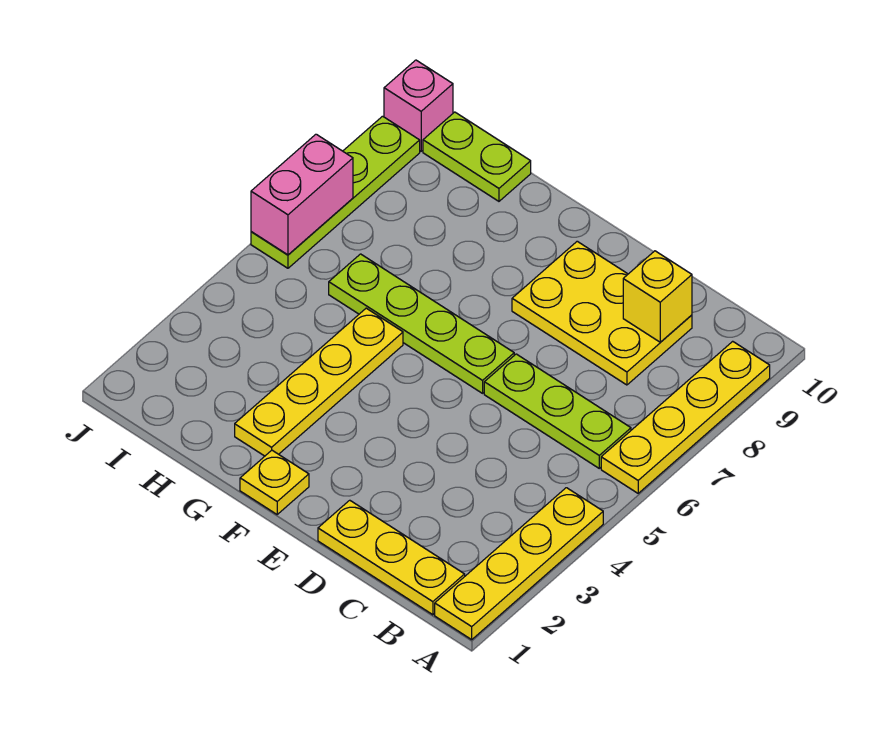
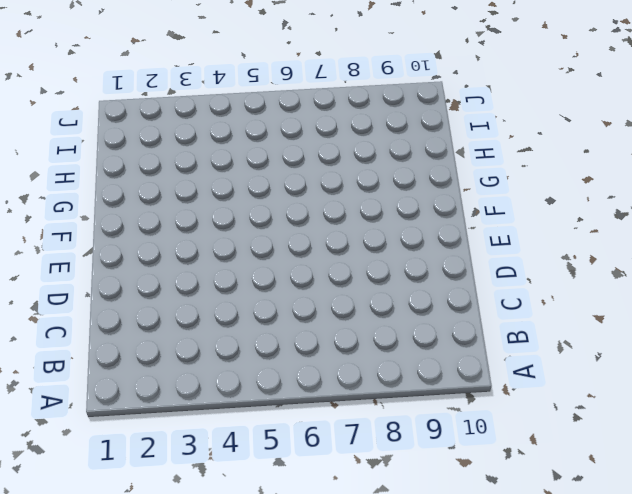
none -> yellow 1x4 plate [435,488,603,640]
none -> yellow 1x4 plate [601,341,770,493]
none -> yellow 1x3 plate [318,500,465,615]

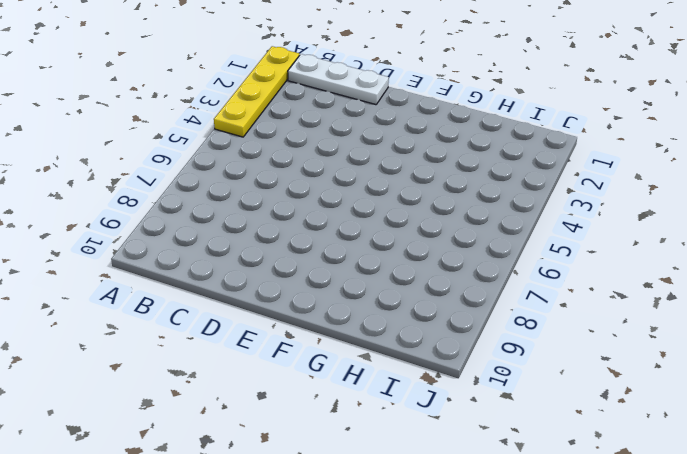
white 1x3 plate [288,54,389,105] -> yellow 1x3 plate [318,500,465,615]
none -> yellow 1x4 plate [601,341,770,493]
none -> lime 1x3 plate [484,354,631,468]
none -> yellow 2x3 plate [512,241,692,385]

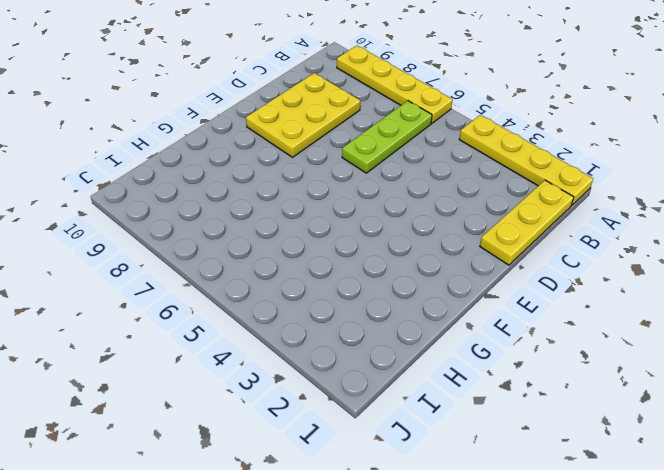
none -> lime 1x4 plate [329,254,514,393]
none -> yellow 1x1 plate [240,450,309,514]
none -> yellow 1x4 plate [235,308,403,456]

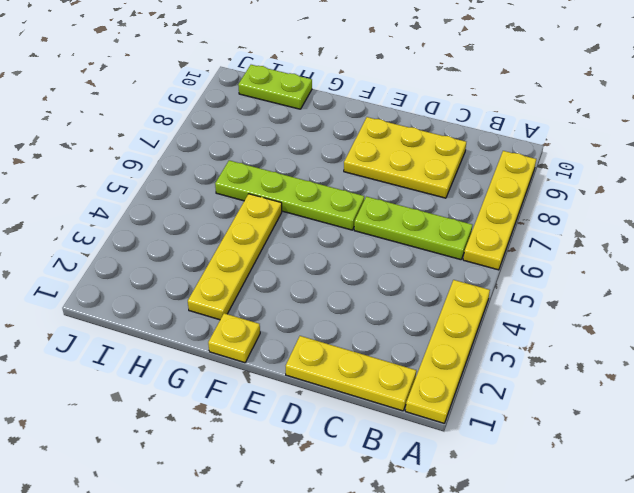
none -> lime 1x4 plate [251,116,420,268]
none -> pink 1x1 brick [384,60,453,151]
none -> yellow 1x1 brick [623,251,692,342]

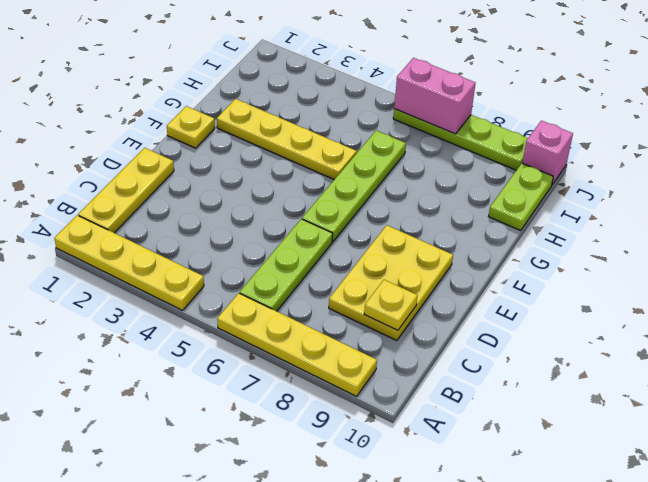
yellow 1x1 plate [364,280,418,330] -> yellow 1x1 brick [623,251,692,342]

